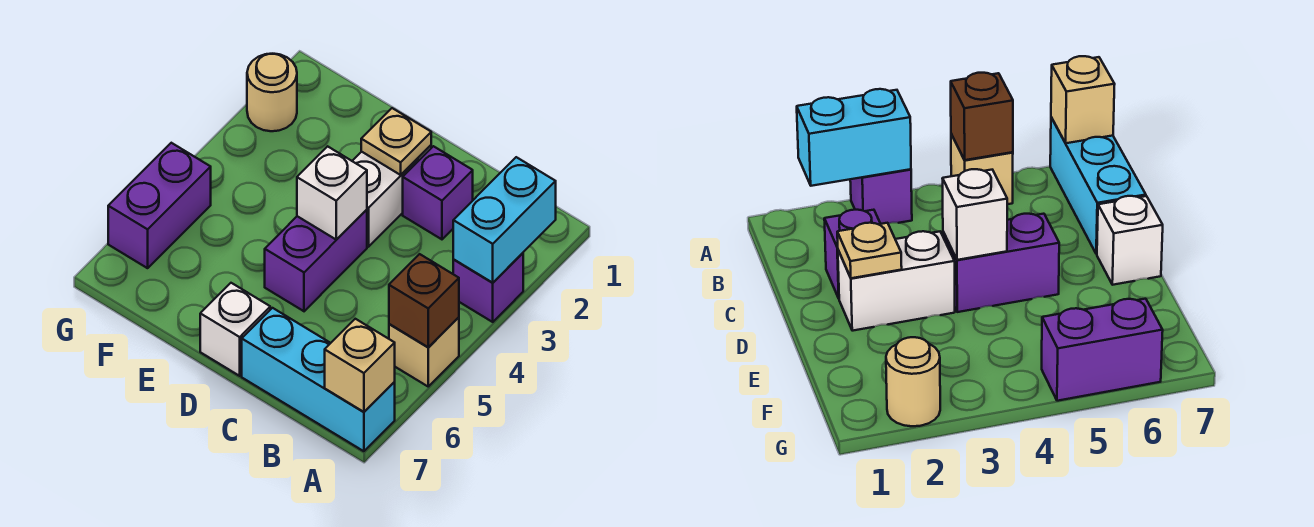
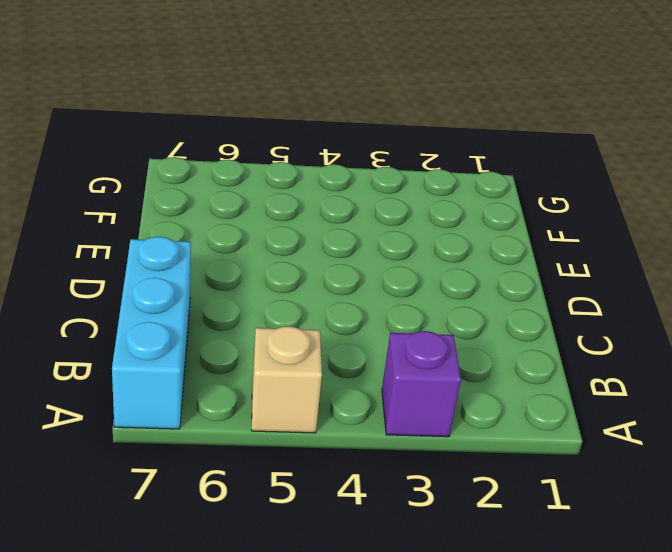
none -> purple 1x1 brick [403,146,473,239]
none -> white 1x2 brick [353,145,431,247]
none -> purple 1x2 brick [265,210,367,311]

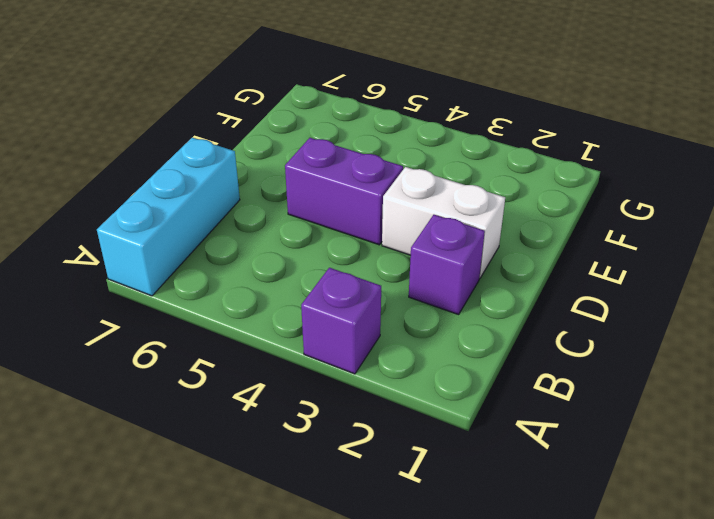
none -> tan 1x1 brick [389,317,459,386]
none -> white 1x1 brick [200,283,270,376]
none -> tan 1x1 round brick [247,54,297,131]

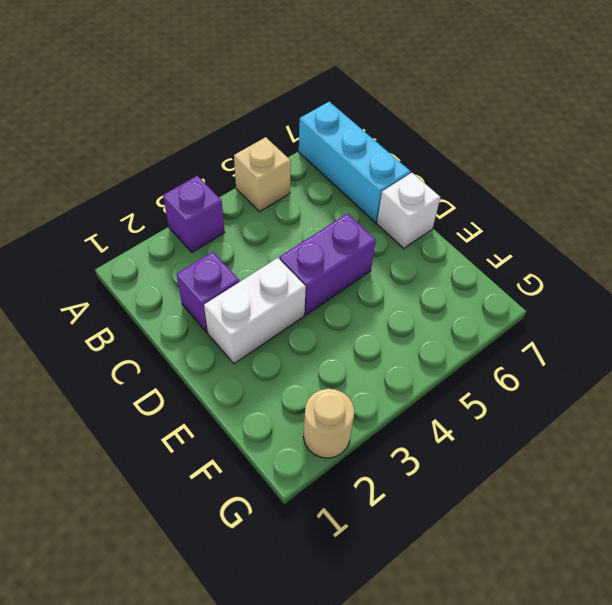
none -> purple 1x2 brick [108,143,211,268]
none -> cyan 1x2 brick [453,157,556,283]
none -> brown 1x1 brick [389,254,459,347]

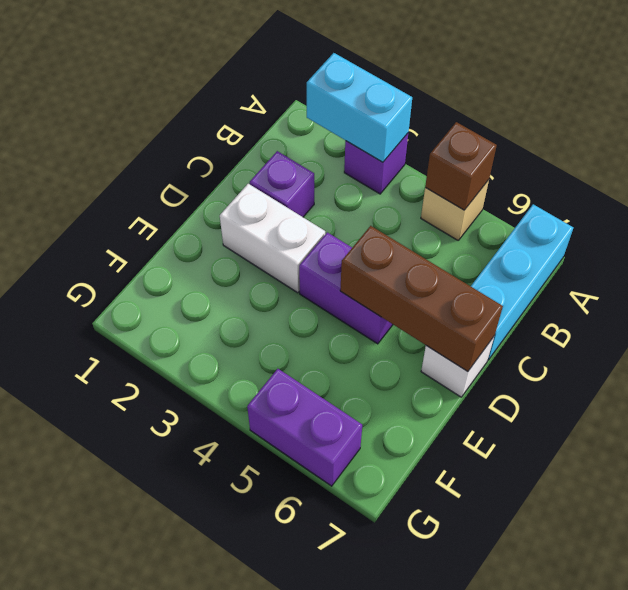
brown 1x3 brick [340,226,503,372] -> none
none -> tan 1x1 round brick [247,54,297,131]
none -> tan 1x1 brick [325,319,395,412]
none -> tan 1x1 plate [361,108,431,175]

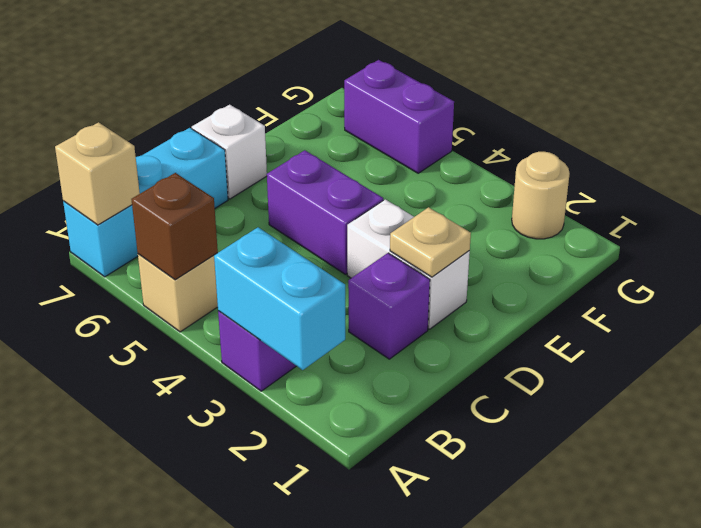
none -> white 1x1 brick [297,146,367,240]

